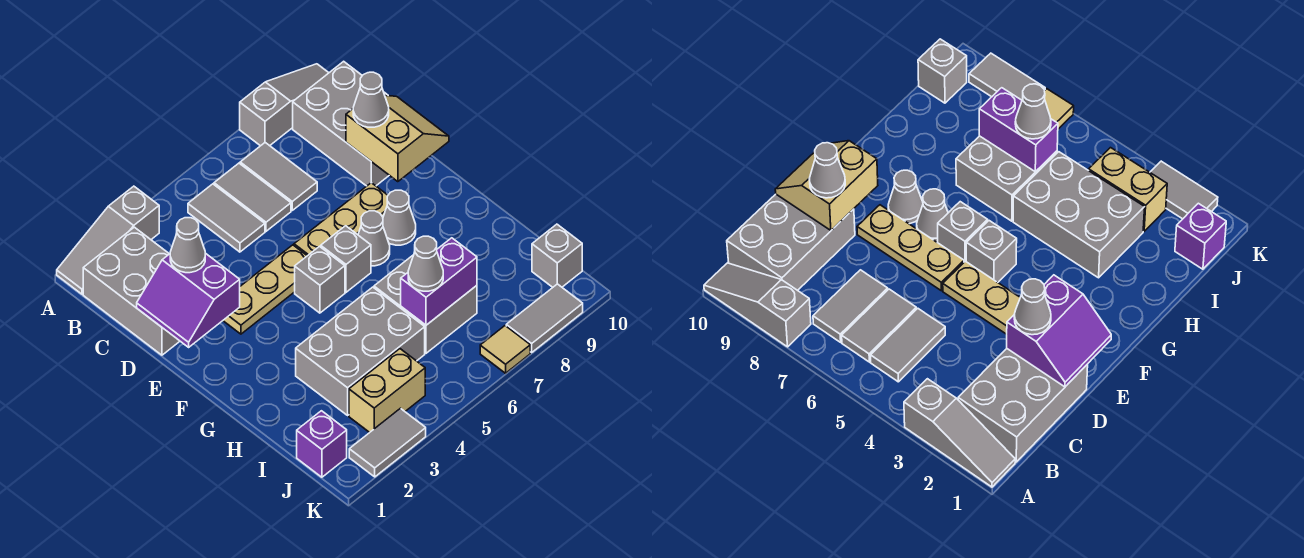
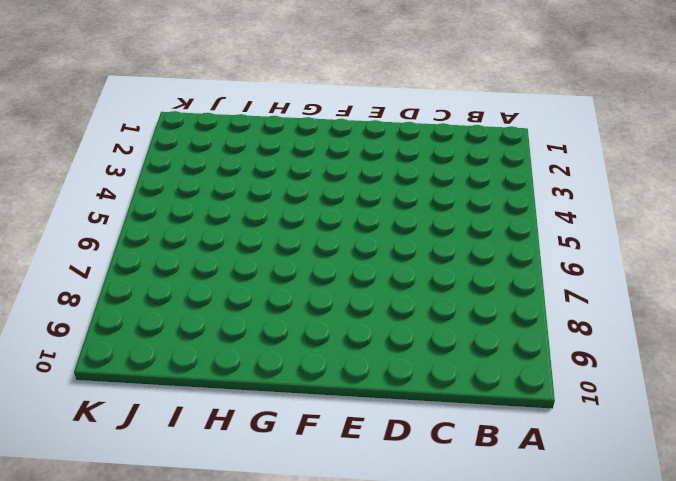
none -> grey 1x3 slope [57,186,159,294]
none -> grey 1x3 slope [240,64,329,146]
none -> grey 2x3 brick [83,227,180,355]

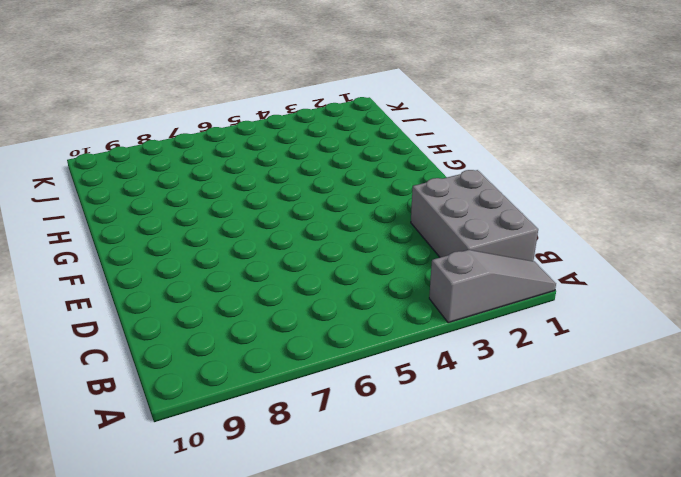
none -> grey 1x3 slope [240,64,329,146]
none -> grey 1x2 tile [188,184,265,252]
none -> grey 1x2 tile [214,163,291,231]

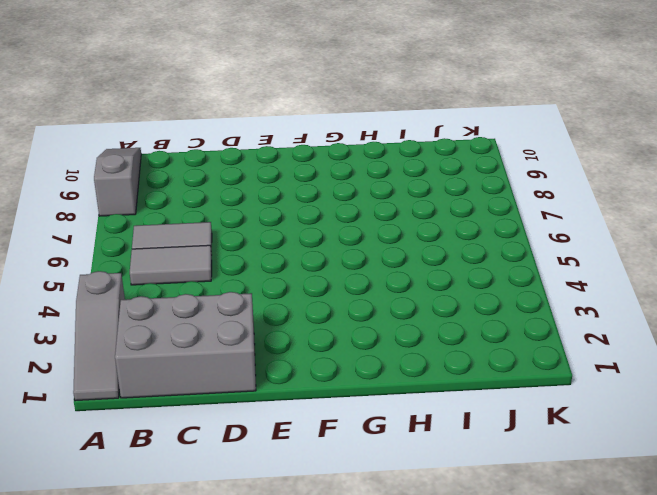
none -> grey 1x2 tile [240,143,317,210]
none -> grey 2x3 brick [293,61,389,186]
none -> tan 1x3 plate [223,245,307,334]

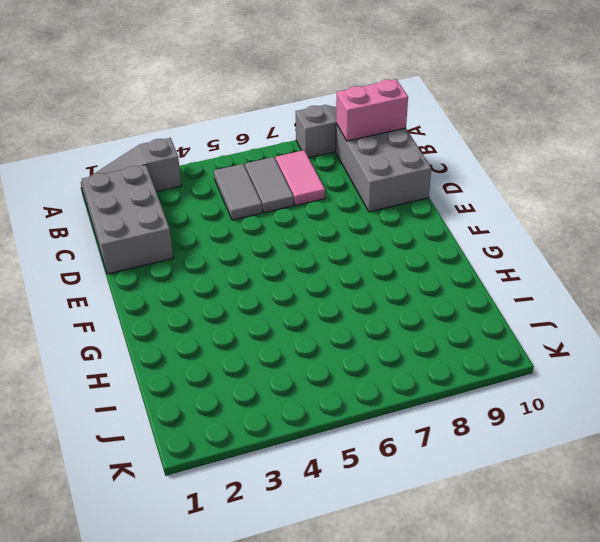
pink 1x2 tile [276,150,325,205] -> grey 1x2 tile [240,143,317,210]
pink 1x2 brick [336,79,408,141] -> none
none -> tan 1x3 plate [223,245,307,334]
none -> tan 1x3 plate [294,183,388,256]
none -> grey 1x1 brick [295,247,345,313]

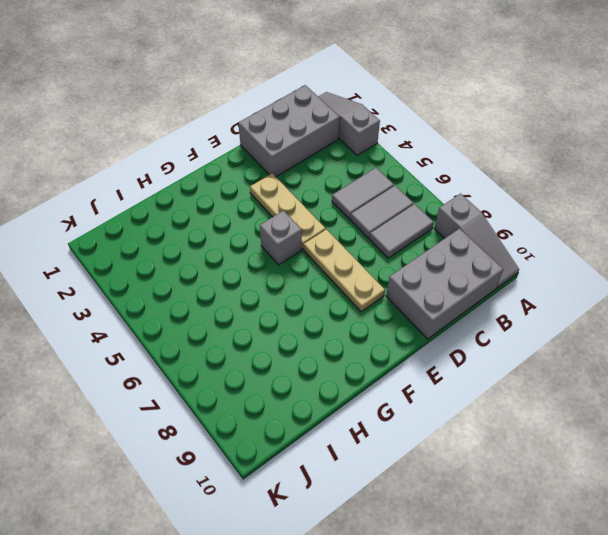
none -> grey 1x1 brick [321,226,371,292]
none -> grey 1x1 cone [358,211,390,266]
none -> grey 1x1 cone [383,190,416,245]

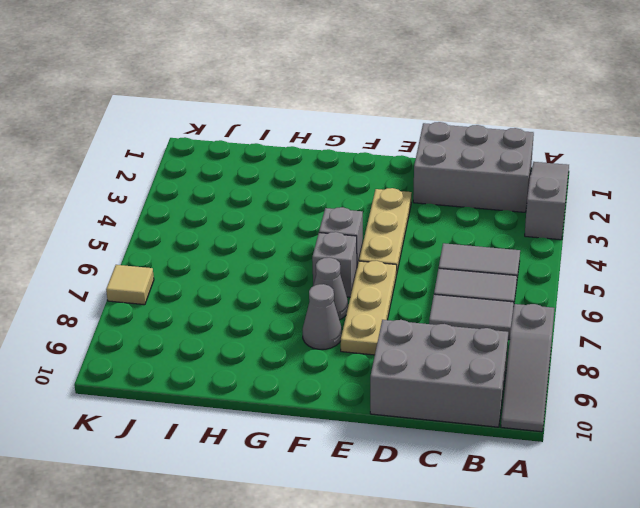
none -> grey 2x3 brick [296,287,425,415]
none -> grey 2x2 brick [374,255,477,353]
none -> purple 1x1 brick [297,411,347,477]

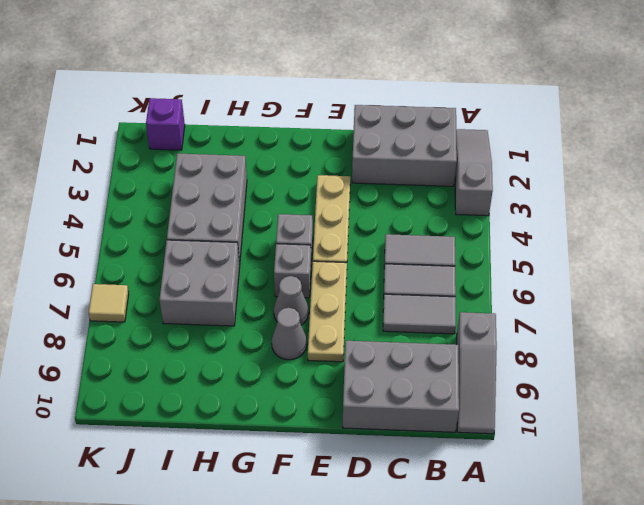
none -> tan 1x2 brick [349,349,425,432]
none -> grey 1x1 brick [532,224,582,287]
none -> grey 1x2 tile [349,408,426,477]

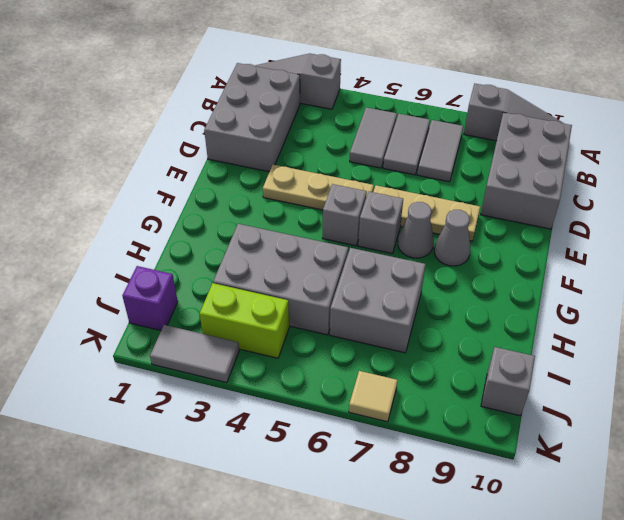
lime 1x2 brick [200,283,289,358] -> tan 1x2 brick [349,349,425,432]
none -> grey 1x2 tile [506,284,583,352]
none -> purple 2x2 slope [137,253,240,347]
none -> tan 2x2 slope [346,95,449,182]

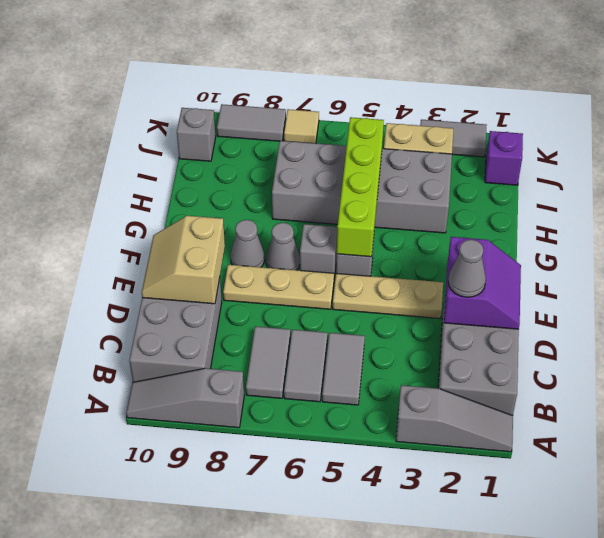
lime 1x4 brick [337,117,384,257] -> none
none -> purple 1x2 brick [401,238,477,325]
none -> grey 1x1 cone [353,72,389,127]
none -> grey 1x1 cone [408,236,443,291]

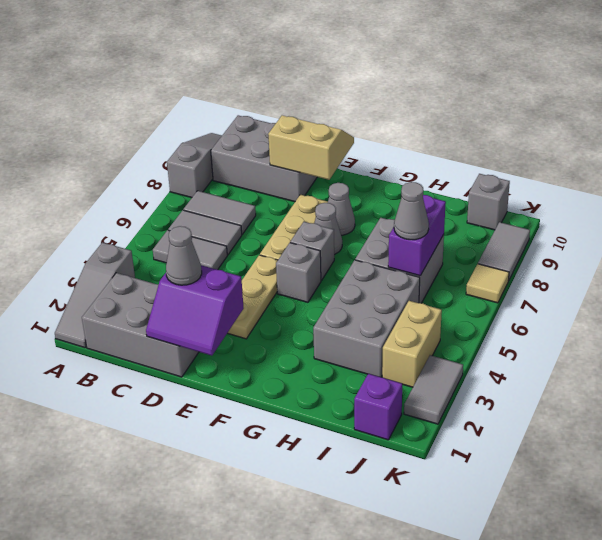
none -> grey 1x1 cone [353,72,389,127]

